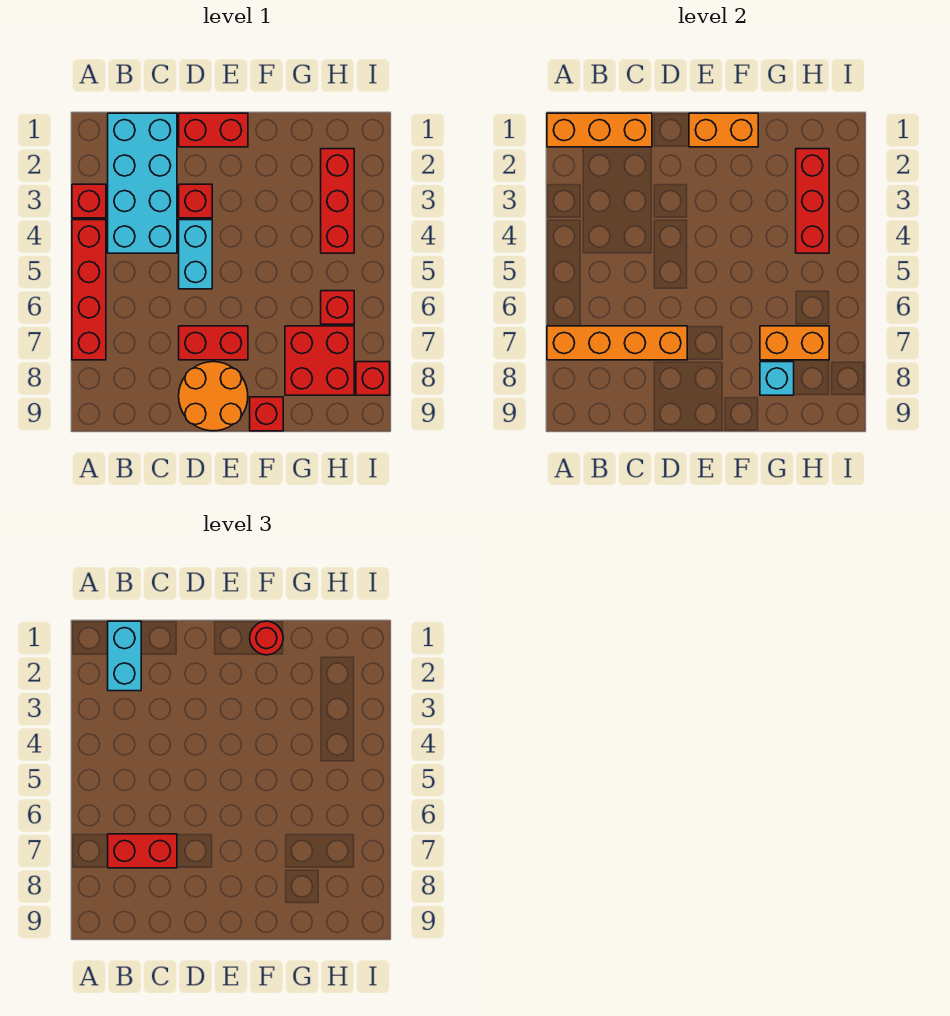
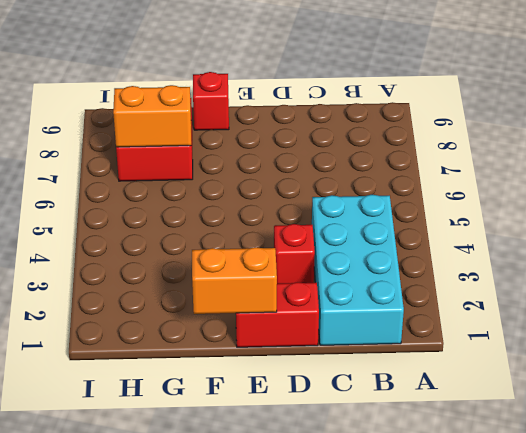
none -> red 1x1 brick [72,184,106,218]
none -> red 1x4 brick [72,220,106,360]
none -> cyan 1x2 brick [179,220,212,289]

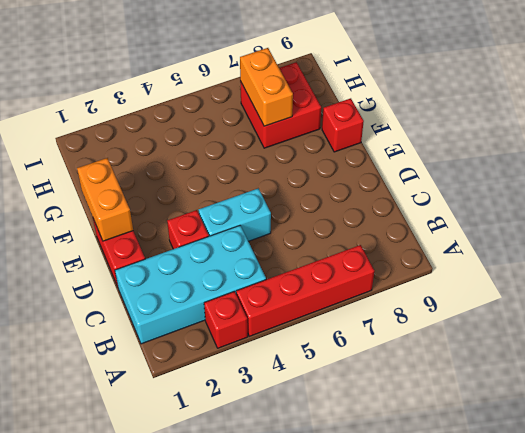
none -> red 1x2 brick [179,326,248,360]
none -> orange 2x2 round brick [179,362,248,431]
none -> red 1x3 brick [321,149,354,253]

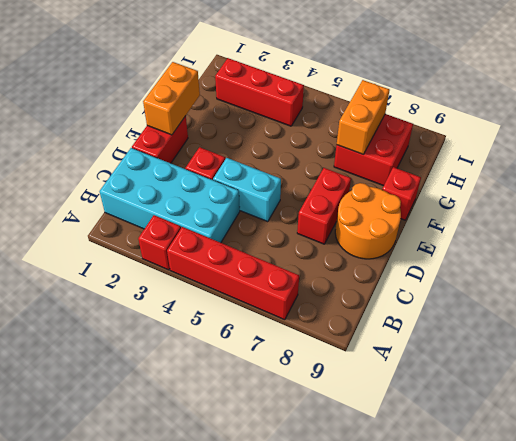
none -> red 1x1 brick [321,291,354,324]
none -> red 1x1 brick [356,362,390,395]
none -> orange 1x3 brick [547,113,652,147]

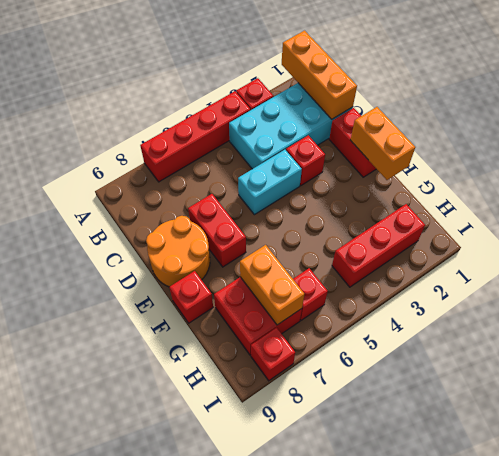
none -> orange 1x4 brick [547,326,687,360]
none -> cyan 1x1 brick [760,362,794,395]
none -> red 1x3 brick [796,149,829,253]

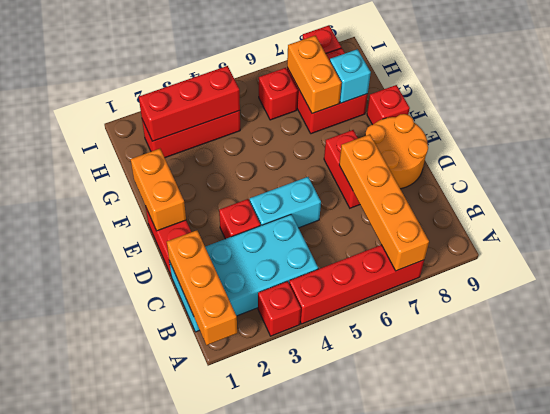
none -> cyan 1x2 brick [108,621,141,691]
none -> red 1x2 brick [108,834,177,868]
none -> red 1x1 round brick [250,621,283,655]

